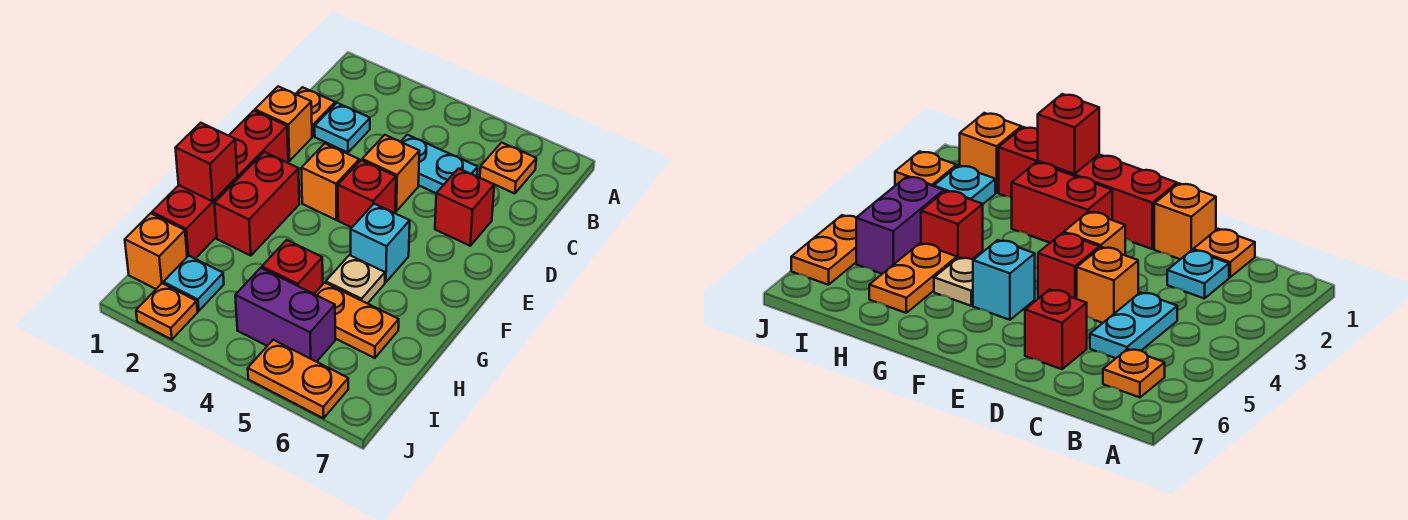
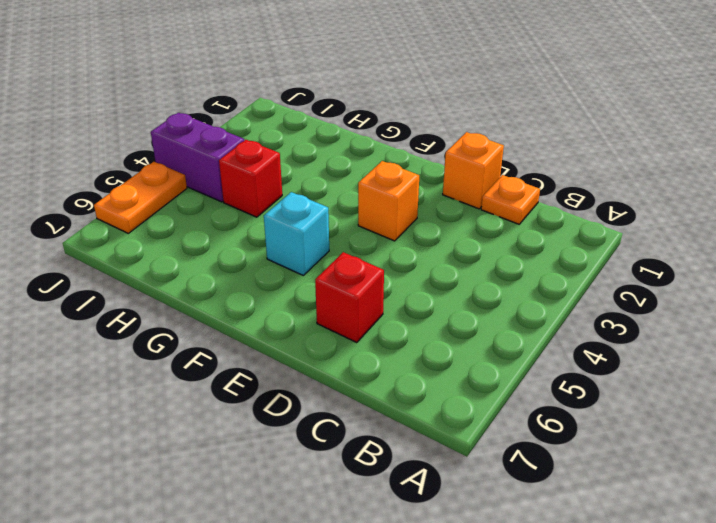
purple 1x2 brick [151,113,244,202] -> purple 1x2 brick turned to [235,268,335,362]
none -> orange 1x1 plate [480,143,536,194]
none -> cyan 1x1 plate [315,103,370,152]
none -> cyan 1x2 plate [401,135,478,193]

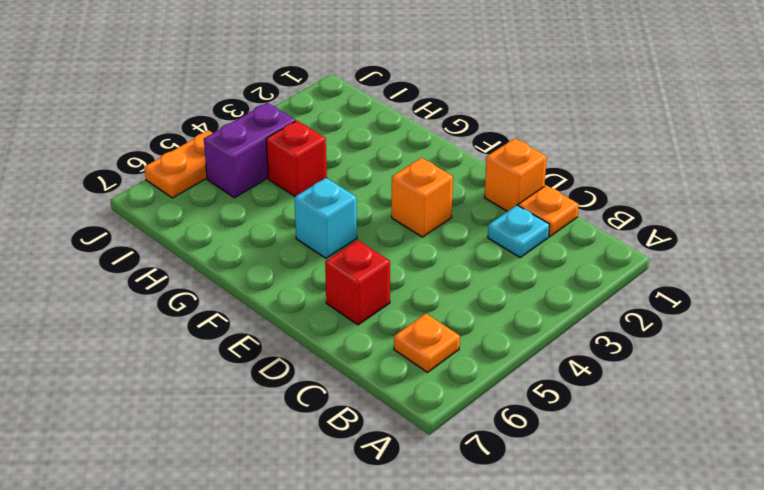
none -> cyan 1x2 plate [401,135,478,193]
none -> orange 1x1 brick [362,135,419,211]
none -> red 1x4 brick [152,111,288,259]

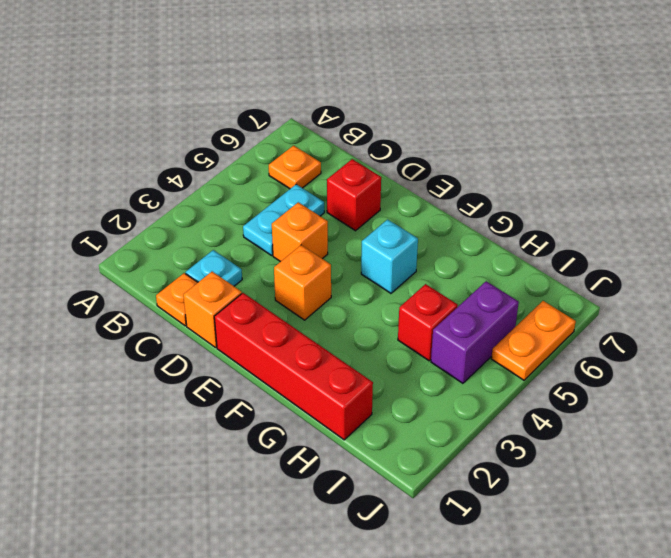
none -> red 1x1 brick [338,160,396,227]
none -> red 1x2 brick [215,152,299,256]
none -> tan 1x1 plate [326,255,385,304]

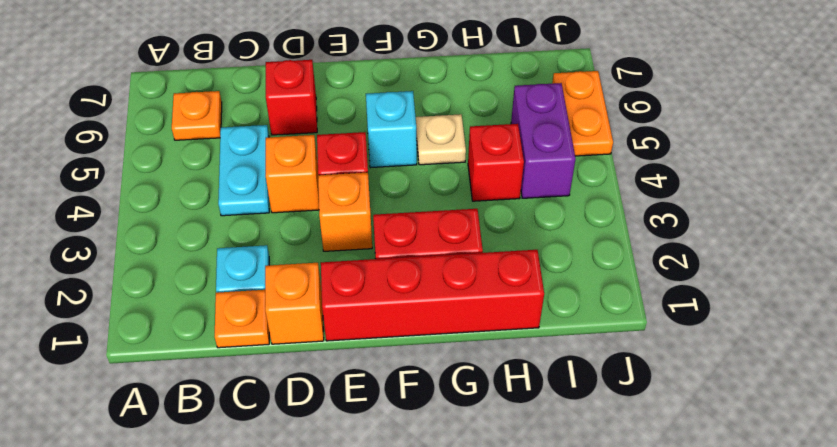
none -> orange 1x2 plate [315,283,399,358]
none -> orange 1x1 brick [125,213,187,289]
none -> cyan 1x1 plate [163,256,224,311]

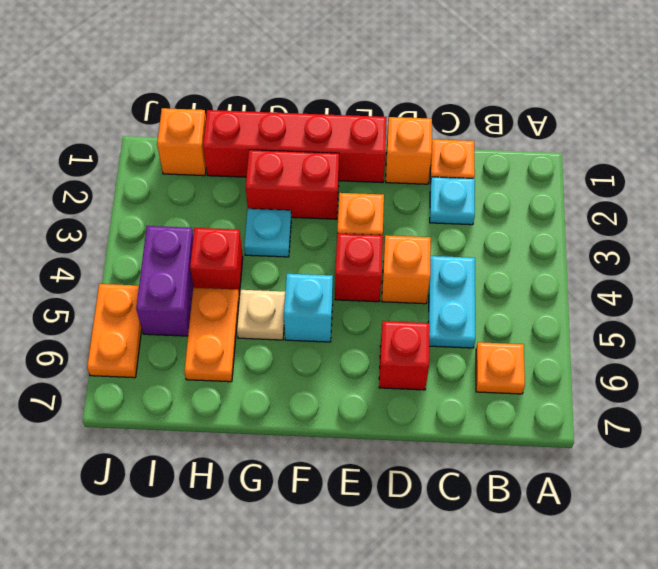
cyan 1x1 plate [244,209,291,257] -> cyan 1x1 plate moved to [163,256,224,311]
none -> orange 1x1 plate [136,283,198,340]
none -> red 1x1 brick [176,123,237,201]

